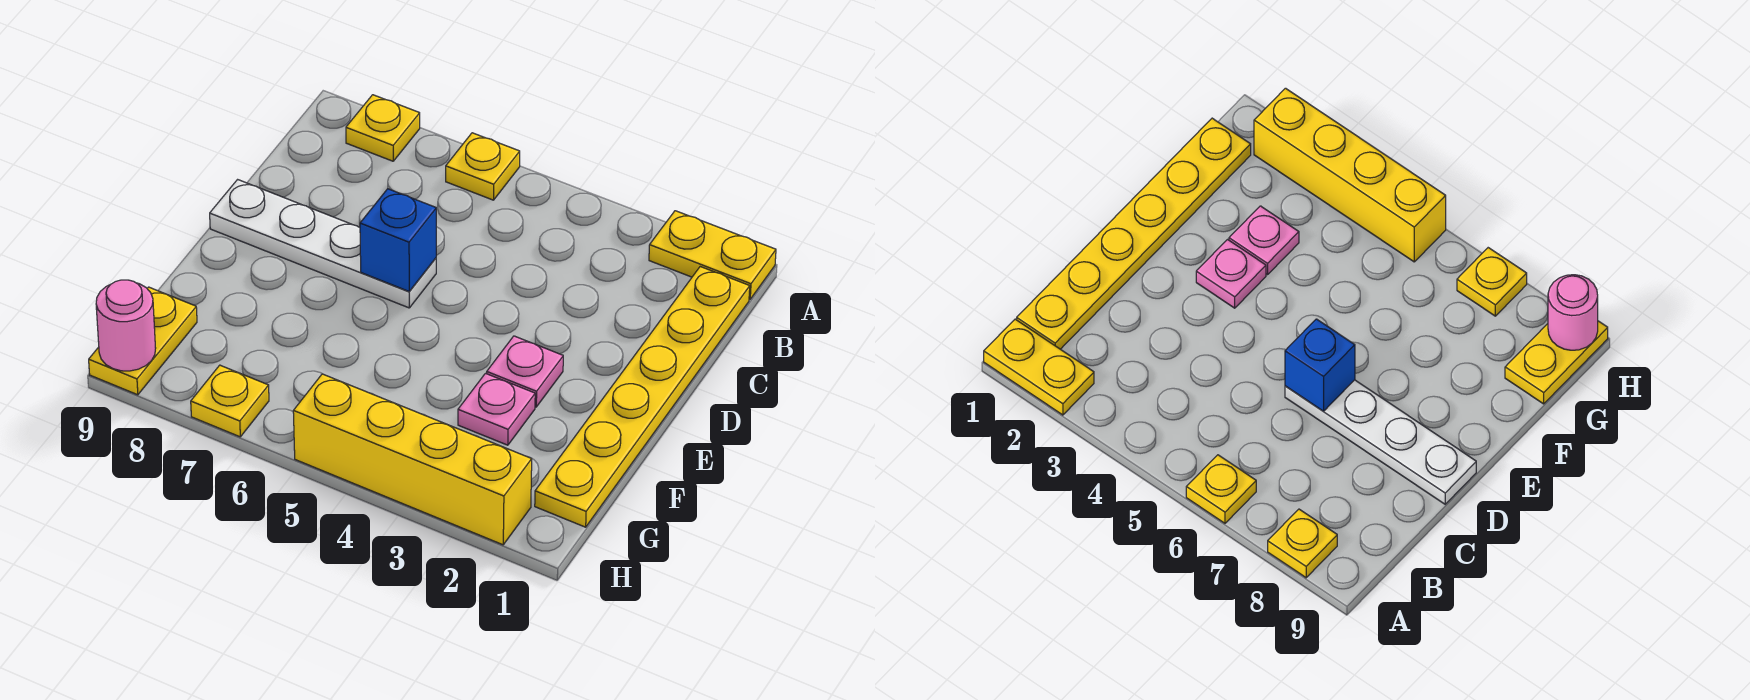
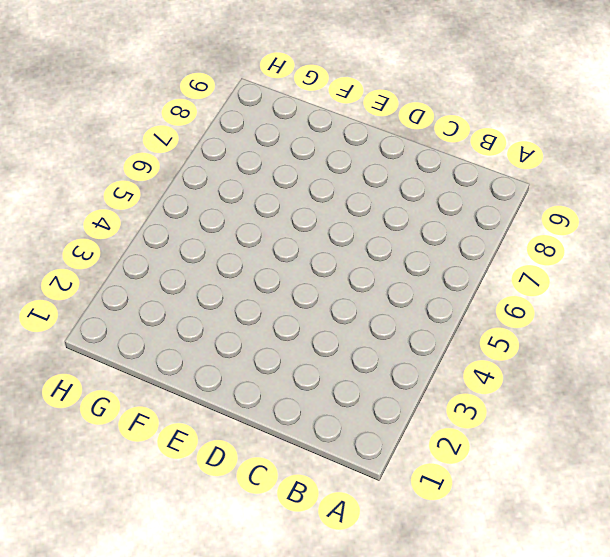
none -> yellow 1x2 plate [649,211,776,300]
none -> yellow 1x1 plate [446,133,520,200]
none -> yellow 1x1 plate [346,95,420,161]

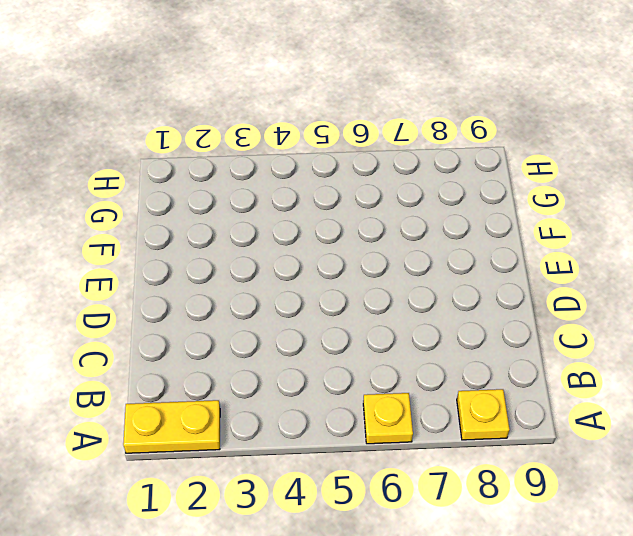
none -> yellow 1x6 plate [535,267,750,527]
none -> white 1x4 plate [210,180,436,308]
none -> pink 1x1 plate [487,336,563,407]

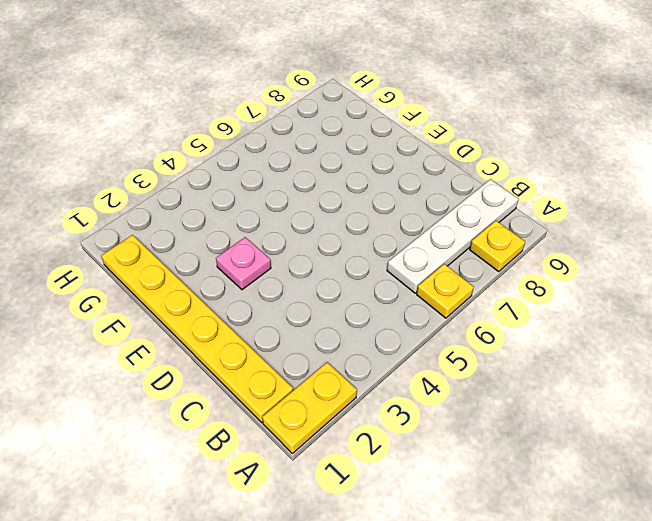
white 1x4 plate [387,179,519,293] -> white 1x4 plate moved to [210,180,436,308]
none -> pink 1x1 plate [458,373,535,445]
none -> yellow 1x2 plate [89,287,197,395]
none -> yellow 1x4 brick [293,374,532,545]

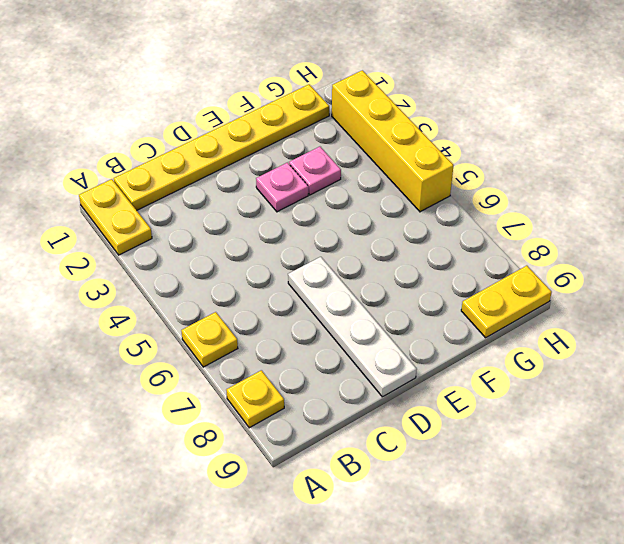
none -> yellow 1x1 plate [191,365,269,437]
none -> blue 1x1 brick [360,189,436,291]
none -> pink 1x1 round brick [96,280,156,371]

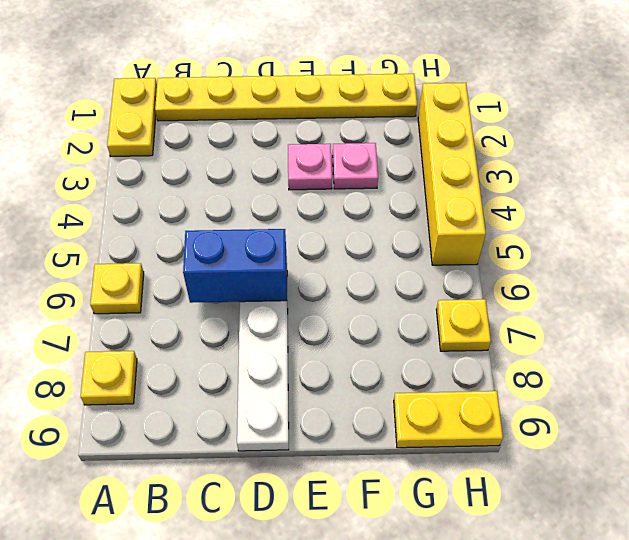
blue 1x2 brick [183,229,287,303] -> blue 1x1 brick [360,189,436,291]
none -> pink 1x1 round brick [96,280,156,371]

